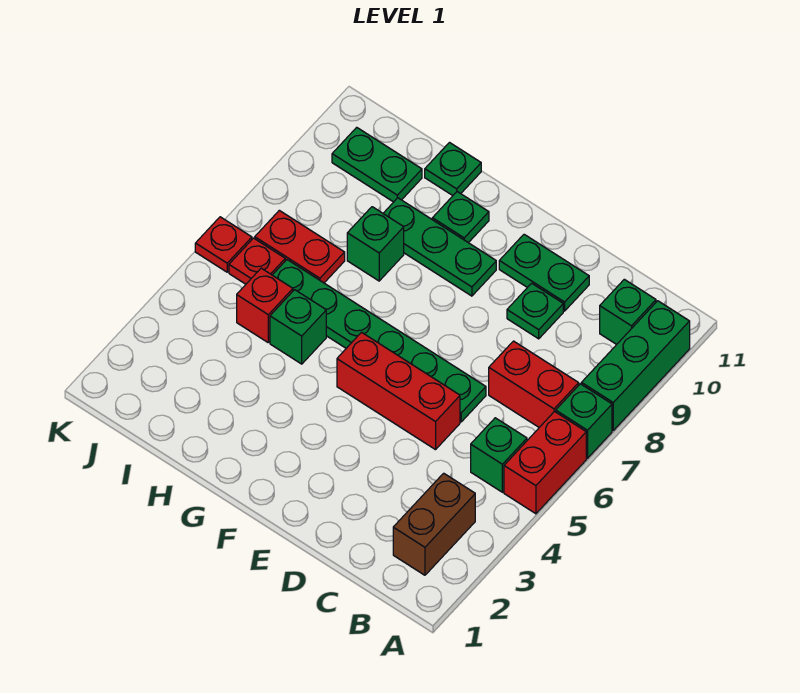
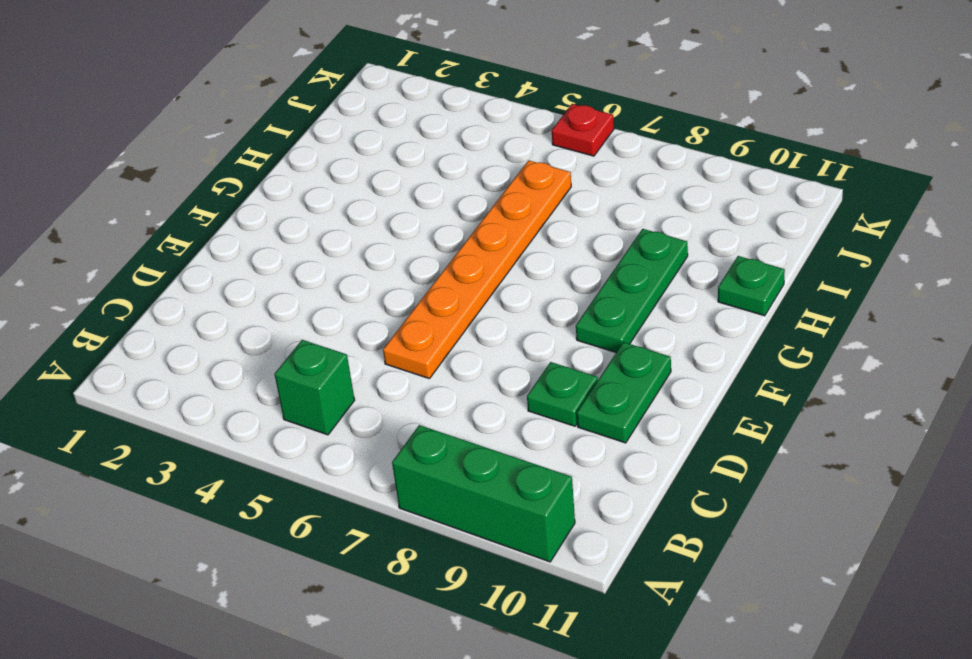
orange 1x6 plate [383,160,571,379] -> green 1x6 plate [273,260,486,422]
none -> red 1x2 brick [504,412,586,514]
none -> green 1x1 brick [556,384,612,458]
none -> brown 1x2 brick [393,473,475,575]

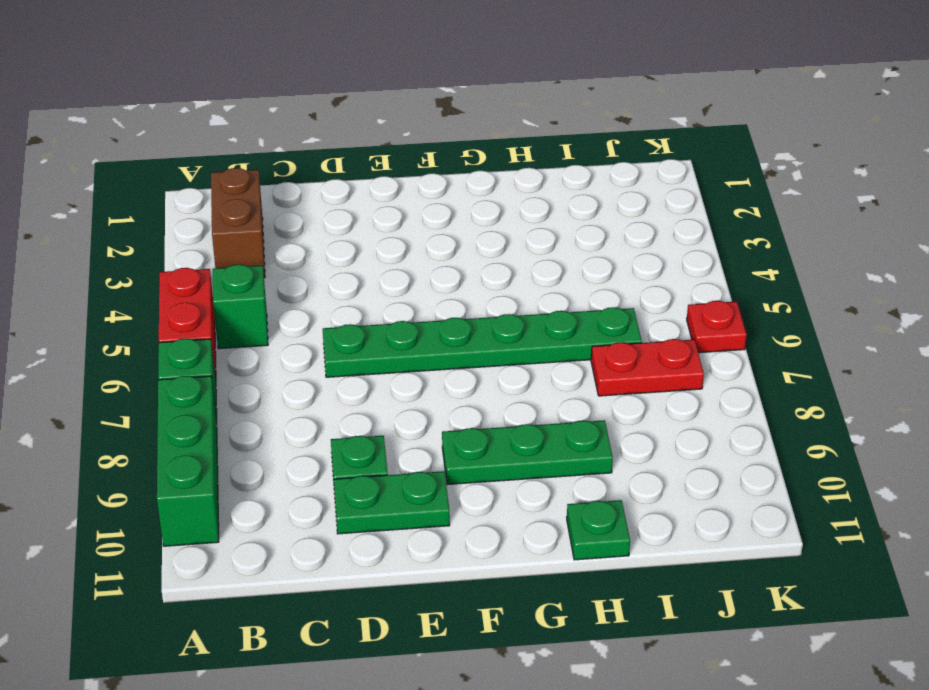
none -> red 1x2 brick [489,341,579,427]
none -> green 1x1 brick [600,279,656,344]
none -> red 1x3 brick [337,332,460,450]

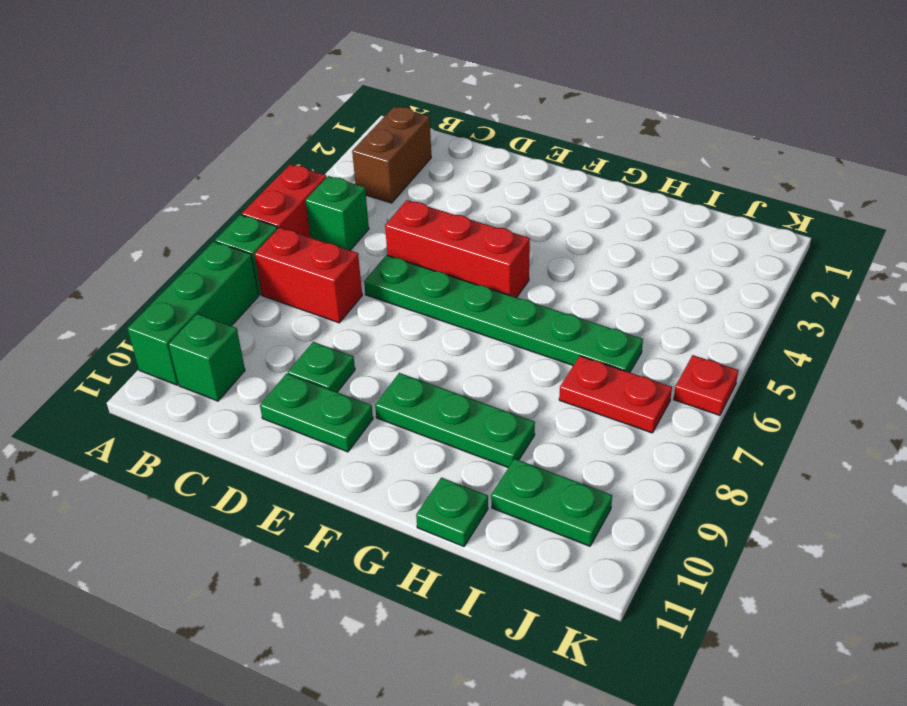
none -> green 1x1 plate [432,192,489,243]
none -> green 1x1 brick [270,290,326,364]
none -> green 1x1 brick [347,207,404,281]

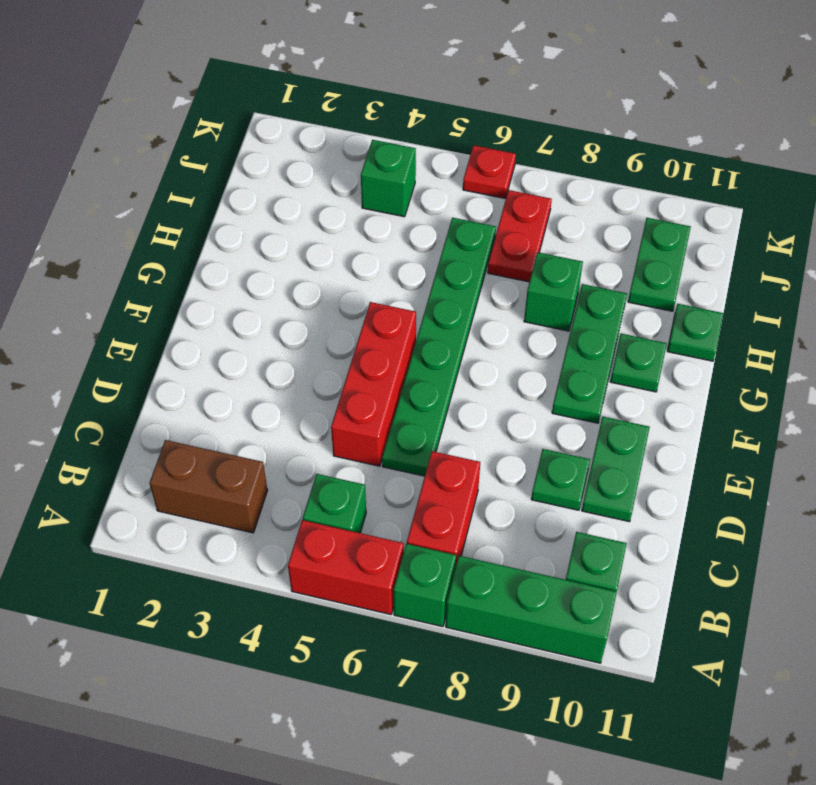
green 1x1 brick [361,140,416,217] -> green 1x1 brick moved to [270,290,326,364]
none -> red 1x1 brick [237,268,293,342]
none -> red 1x1 plate [229,238,285,284]

